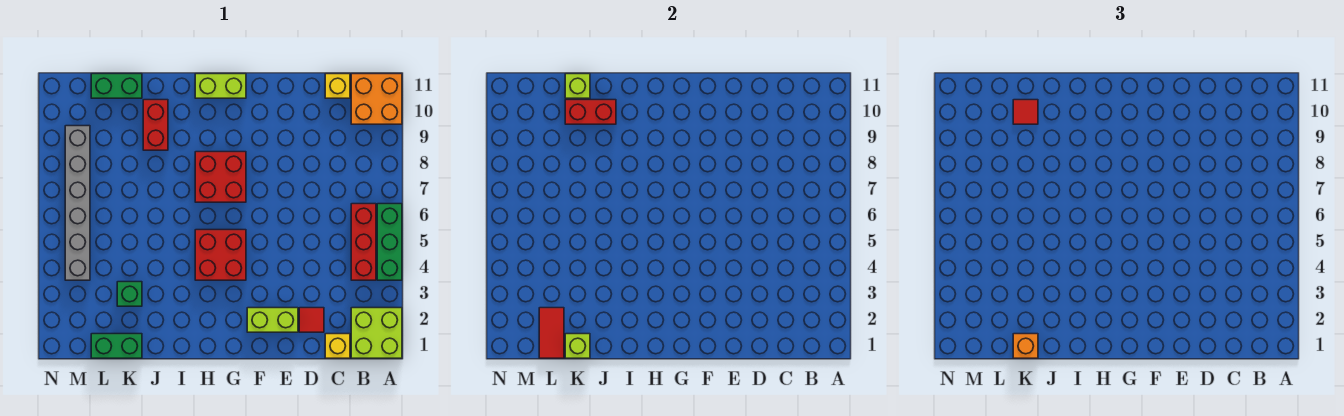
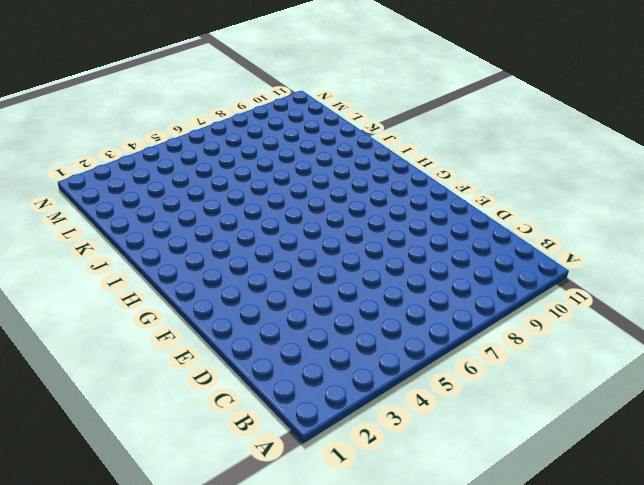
none -> lime 2x2 brick [351,308,402,358]
none -> green 1x3 brick [377,204,402,280]
none -> orange 2x2 brick [351,74,402,124]

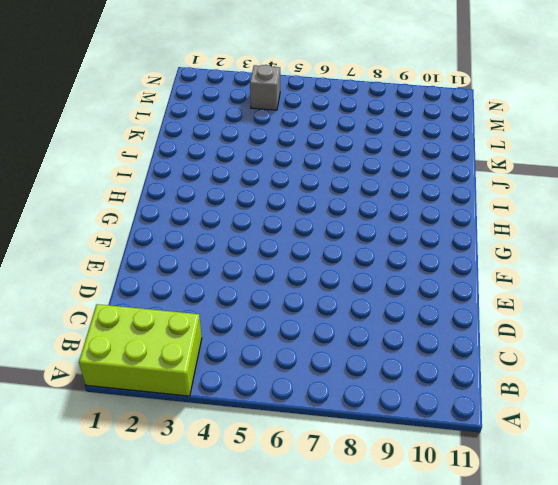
lime 2x3 brick [79,304,202,396] -> lime 2x2 brick [351,308,402,358]
grey 1x1 brick [250,65,280,110] -> grey 1x6 brick [65,126,90,280]
none -> green 1x3 brick [377,204,402,280]
none -> orange 2x2 brick [351,74,402,124]
none -> red 1x3 brick [351,204,376,280]

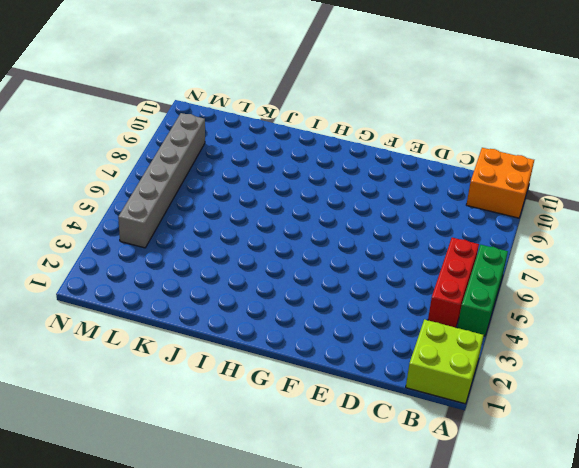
none -> yellow 1x1 brick [325,334,350,358]
none -> yellow 1x1 brick [325,74,350,98]
none -> red 1x1 tile [299,308,324,332]

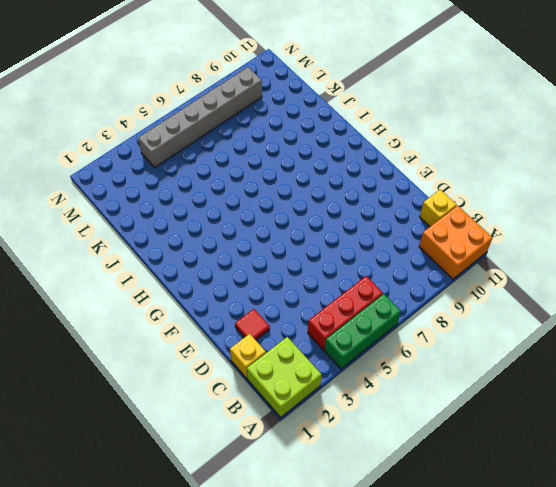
none -> lime 1x2 brick [247,308,298,332]
none -> red 2x2 brick [195,230,246,280]
none -> red 2x2 brick [195,152,246,202]

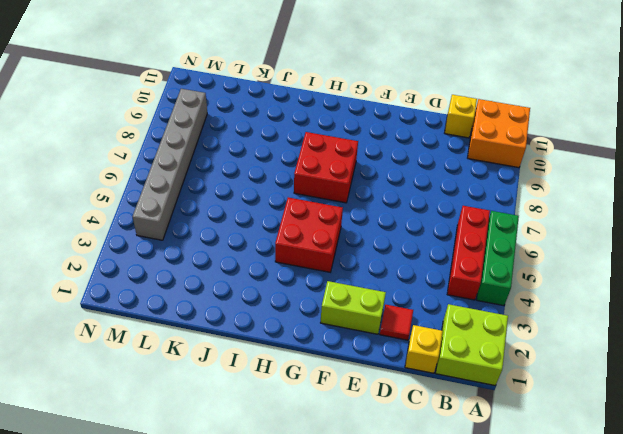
none -> lime 1x2 brick [195,74,246,98]
none -> red 1x2 brick [143,100,168,150]
none -> green 1x2 brick [91,334,142,358]

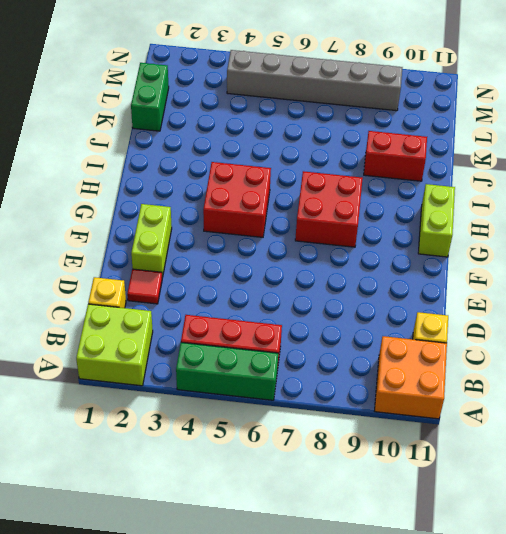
none -> green 1x1 brick [117,282,142,306]
none -> green 1x2 brick [91,74,142,98]
none -> red 1x2 brick [565,100,616,124]

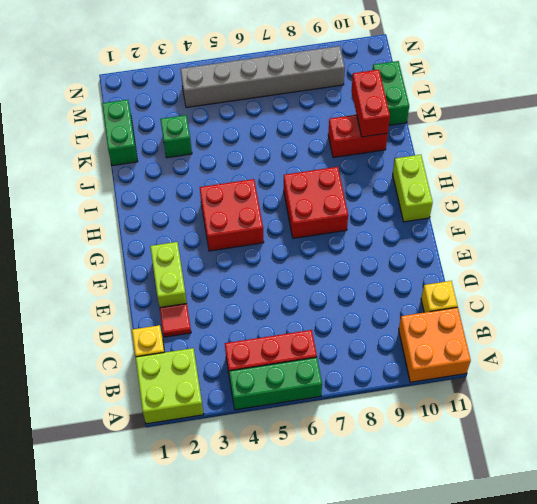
none -> lime 1x1 brick [565,334,590,358]
none -> lime 1x1 brick [565,74,590,98]
none -> red 1x2 tile [539,308,564,358]

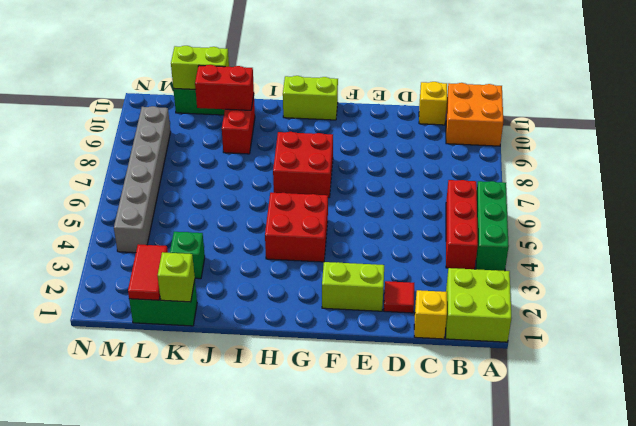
lime 1x2 brick [171,46,229,89] -> lime 1x1 brick [565,74,590,98]
none -> orange 1x1 brick [1013,334,1038,358]
none -> red 1x1 tile [1013,100,1038,124]

